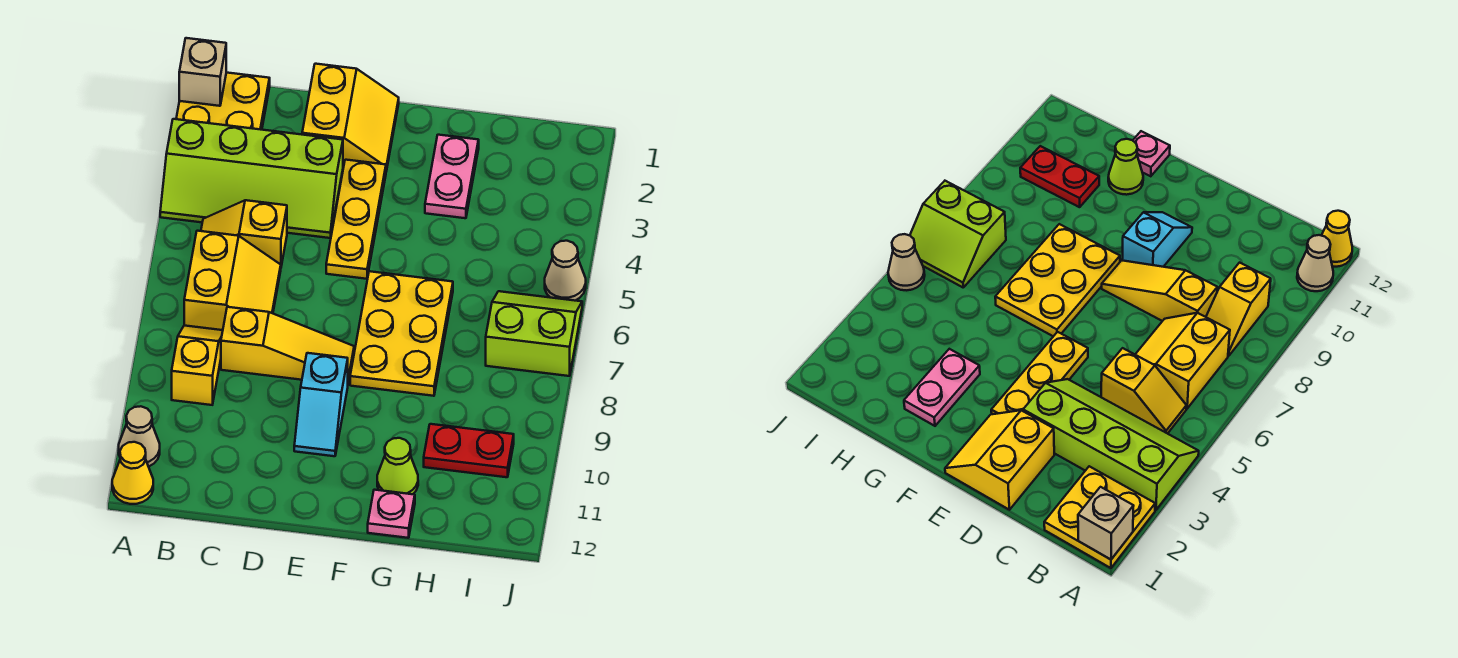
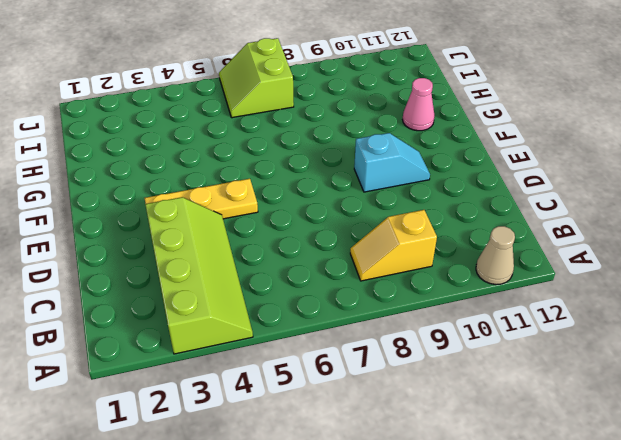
pink 1x1 cone [403,78,435,131] -> lime 1x1 cone [377,438,418,494]
none -> yellow 2x2 plate [176,73,270,130]
none -> yellow 1x1 cone [112,442,153,504]
none -> yellow 1x2 slope [201,200,287,266]

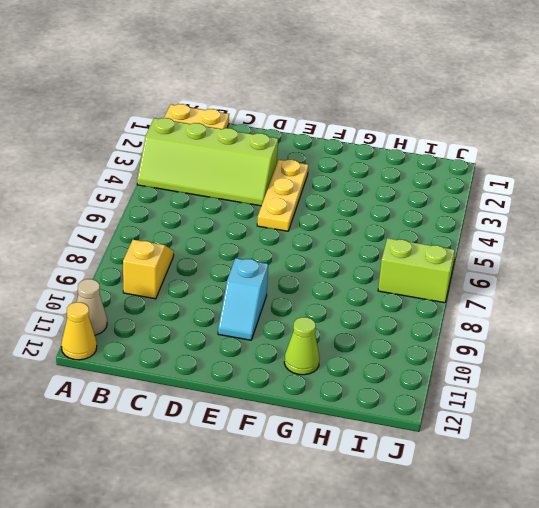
none -> yellow 1x2 slope [201,200,287,266]
none -> yellow 2x2 slope [184,231,281,330]
none -> yellow 1x3 slope [221,307,354,383]

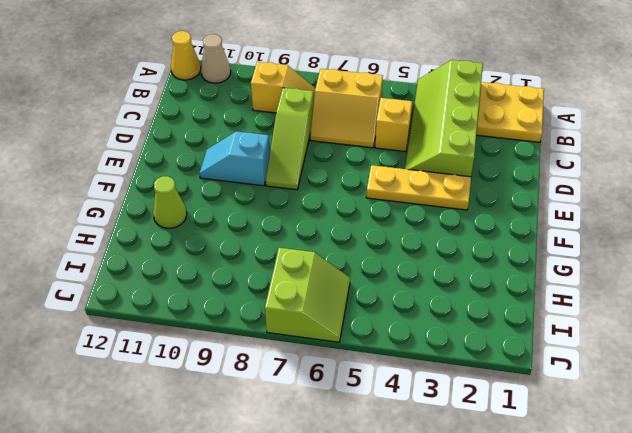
lime 1x3 slope [266,88,314,190] -> yellow 1x3 slope [221,307,354,383]
none -> yellow 2x2 slope [302,64,399,171]
none -> yellow 2x3 plate [350,271,453,396]
none -> pink 1x2 plate [425,135,479,218]

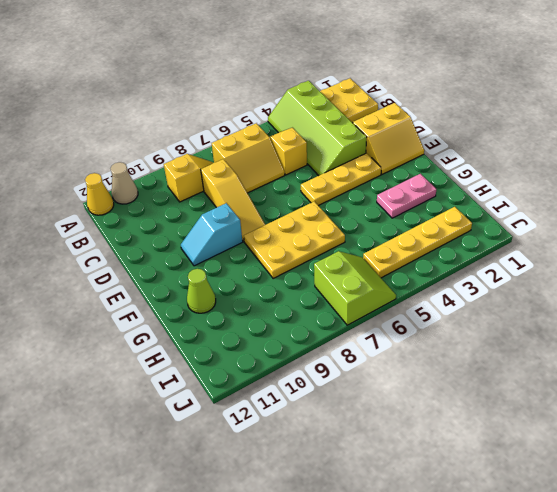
yellow 1x4 plate [363,207,472,278] -> none
none -> pink 1x1 plate [368,490,415,538]
none -> red 1x2 plate [424,424,514,477]
none -> tan 1x1 cone [545,241,586,301]

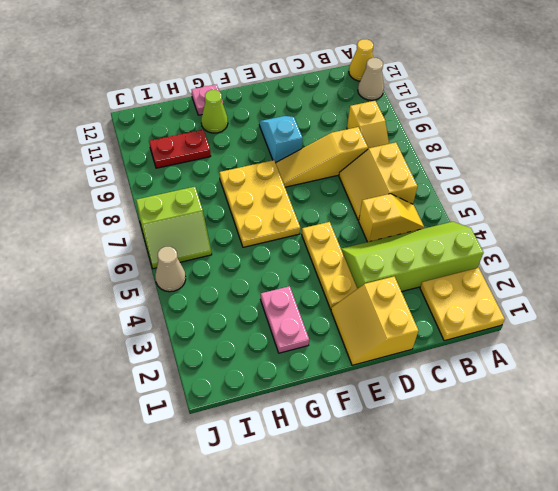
none -> tan 1x1 brick [179,38,226,106]

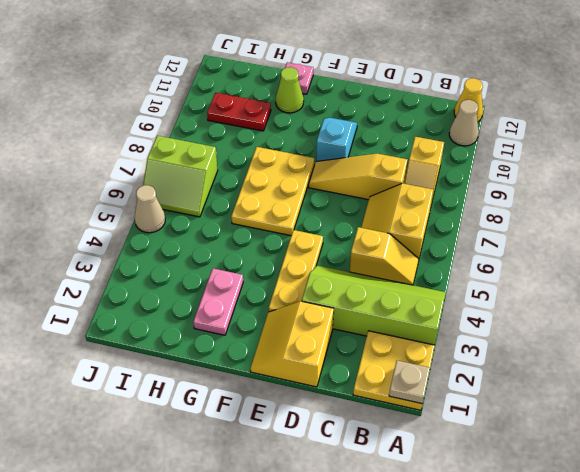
tan 1x1 plate [389,360,430,404] -> tan 1x1 brick [179,38,226,106]

